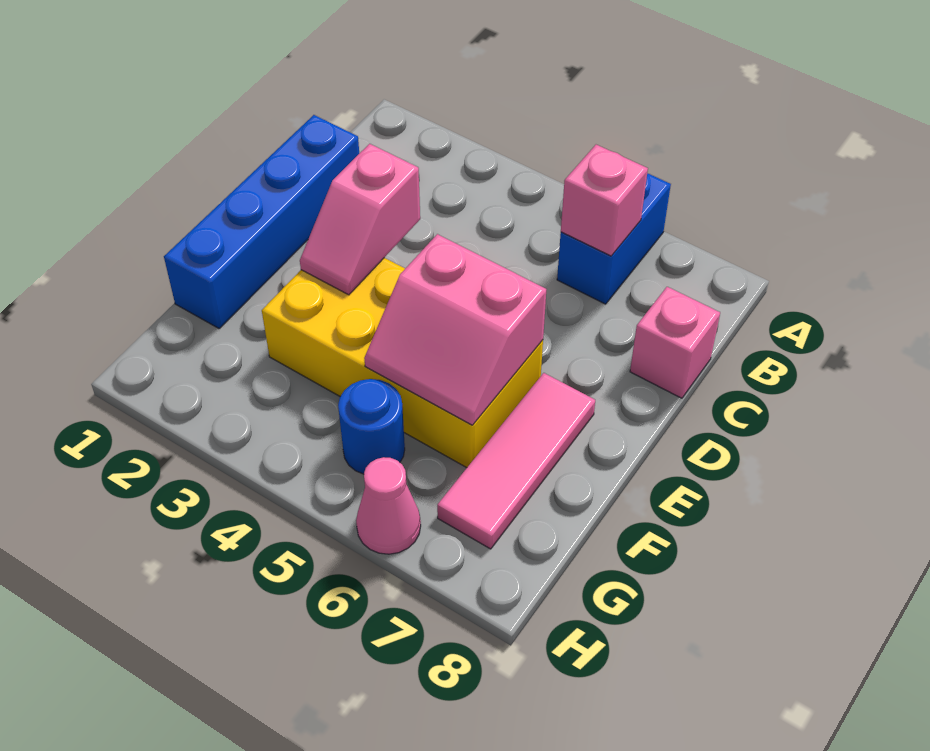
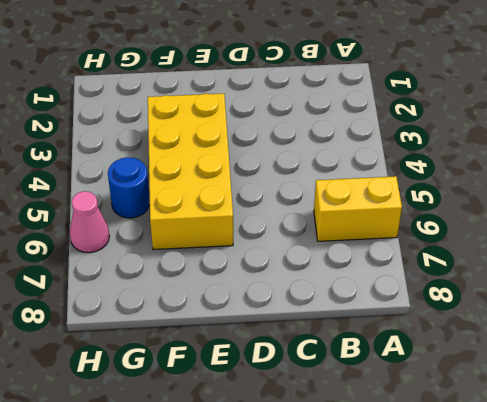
yellow 1x2 brick [314,176,402,241] -> blue 1x2 brick [557,173,671,304]
none -> blue 1x4 brick [164,115,359,328]
none -> pink 1x1 brick [630,287,720,398]

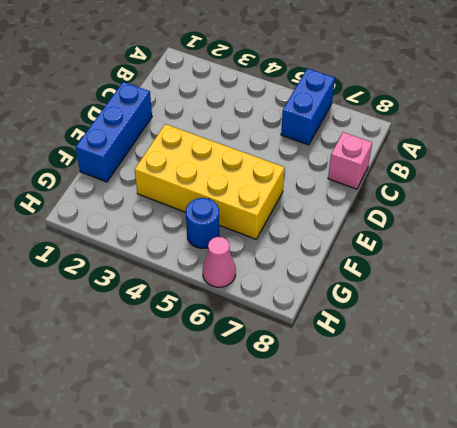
blue 1x3 brick [75,82,152,182] -> blue 1x4 brick [164,115,359,328]
none -> pink 1x3 tile [437,373,595,549]
none -> pink 1x1 brick [561,145,648,256]

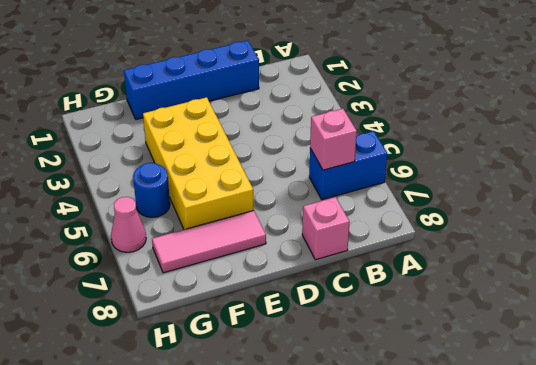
none -> pink 1x2 slope [300,144,420,295]
none -> pink 2x2 slope [364,234,546,425]

